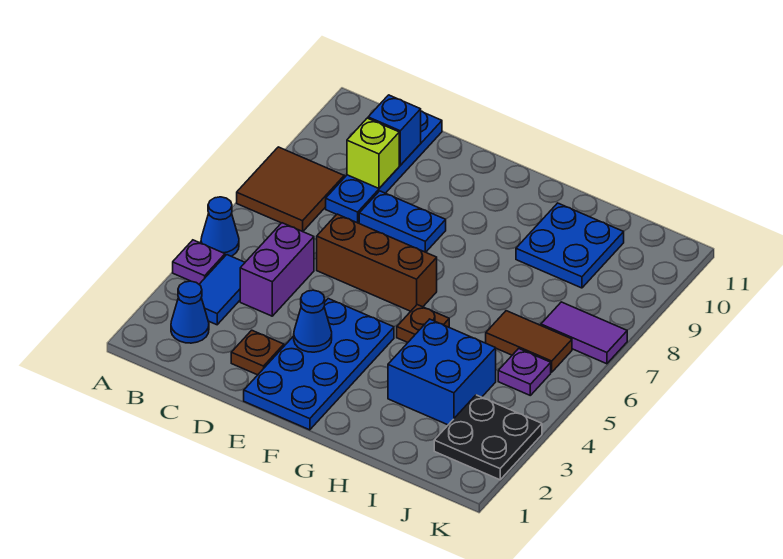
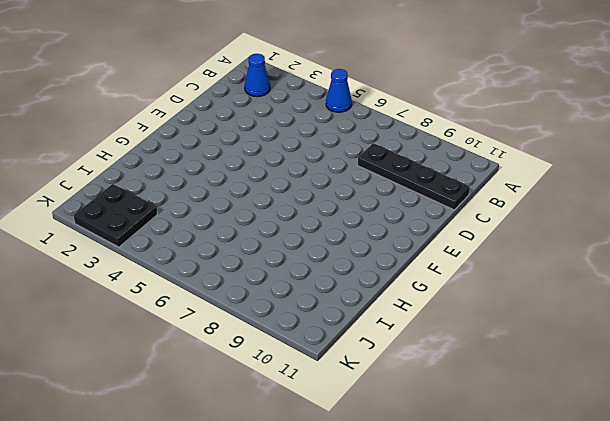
black 1x4 plate [358,143,470,210] -> blue 1x4 plate [326,111,442,223]
none -> purple 1x1 plate [173,240,225,284]
none -> brown 2x2 tile [237,147,344,231]
none -> blue 1x2 tile [199,255,245,325]

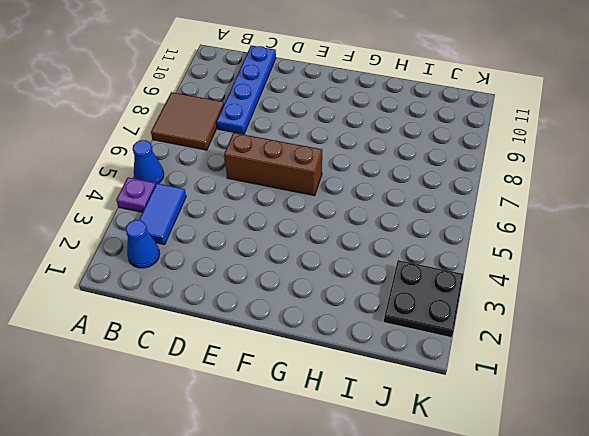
none -> purple 1x2 brick [240,223,314,316]
none -> brown 1x1 plate [231,330,284,375]
none -> blue 1x2 plate [359,191,446,252]

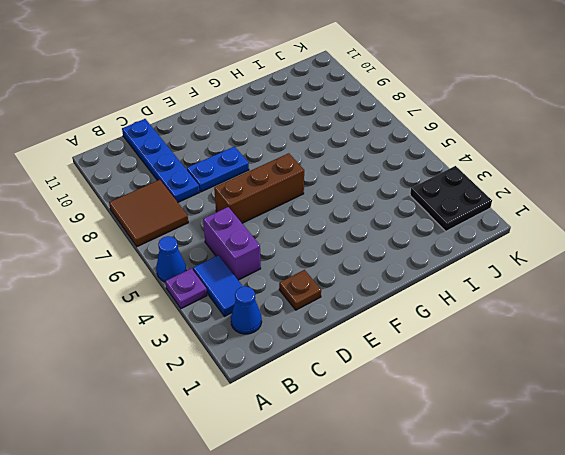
none -> blue 2x4 plate [244,299,394,430]
none -> brown 1x1 plate [397,305,449,342]
none -> blue 2x2 brick [388,319,496,425]

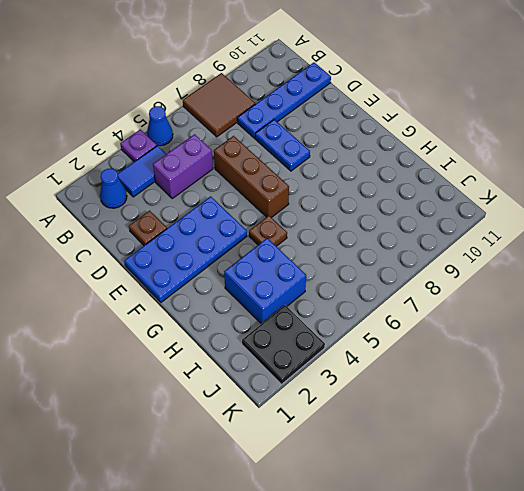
none -> blue 2x2 plate [516,203,624,288]
none -> brown 1x2 tile [486,311,572,372]
none -> purple 1x1 plate [498,349,551,395]

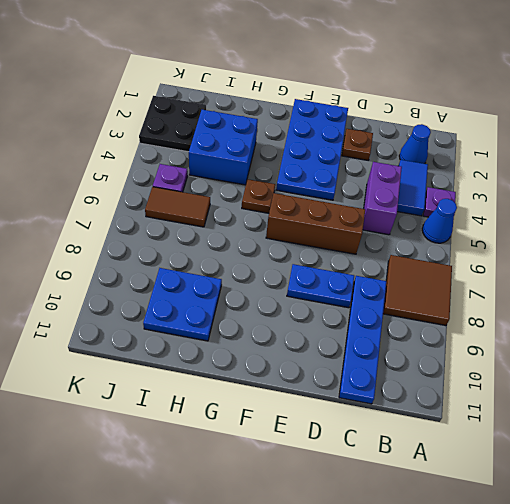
none -> purple 1x2 tile [541,302,627,364]
none -> lime 1x1 brick [347,118,399,188]
none -> blue 1x1 brick [368,95,421,165]

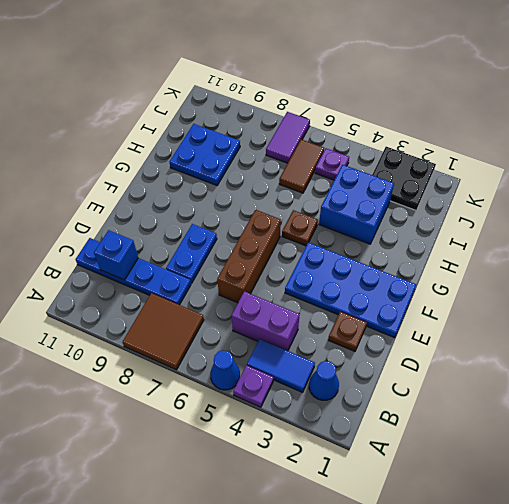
none -> lime 1x1 brick [347,118,399,188]
none -> blue 1x1 cone [294,290,332,352]

